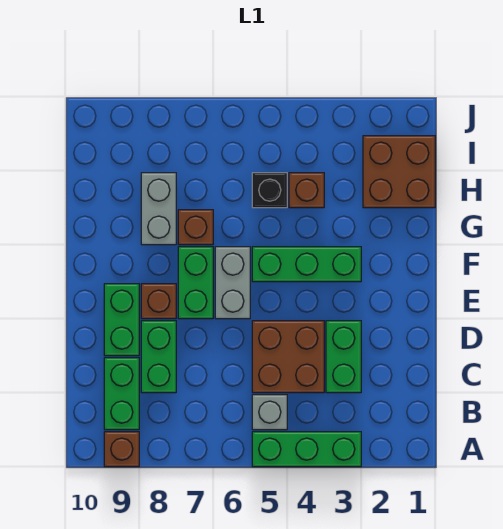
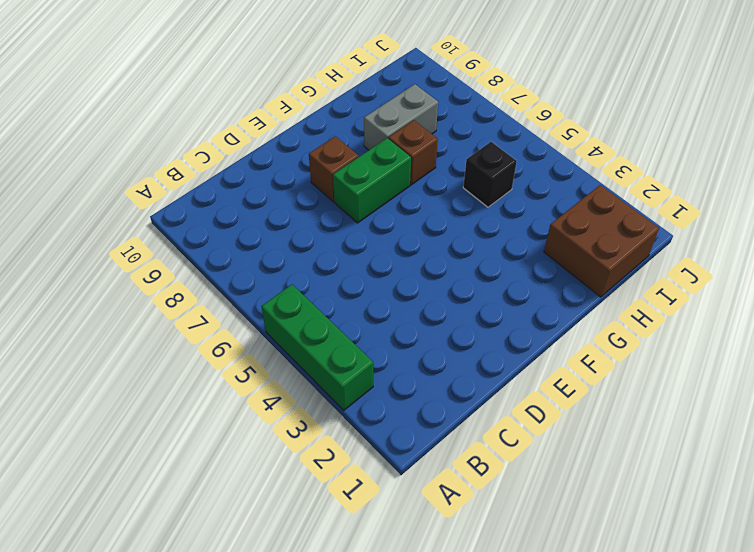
none -> brown 1x1 brick [104,432,139,467]
none -> grey 1x1 brick [252,395,287,430]
none -> green 1x2 brick [104,358,139,430]

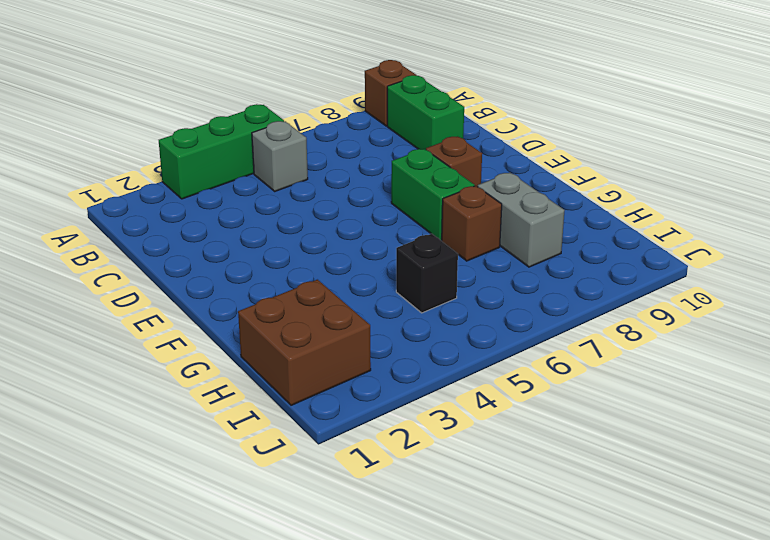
none -> green 1x2 brick [326,321,361,393]
none -> brown 2x2 brick [252,321,324,393]
none -> green 1x2 brick [141,321,176,393]

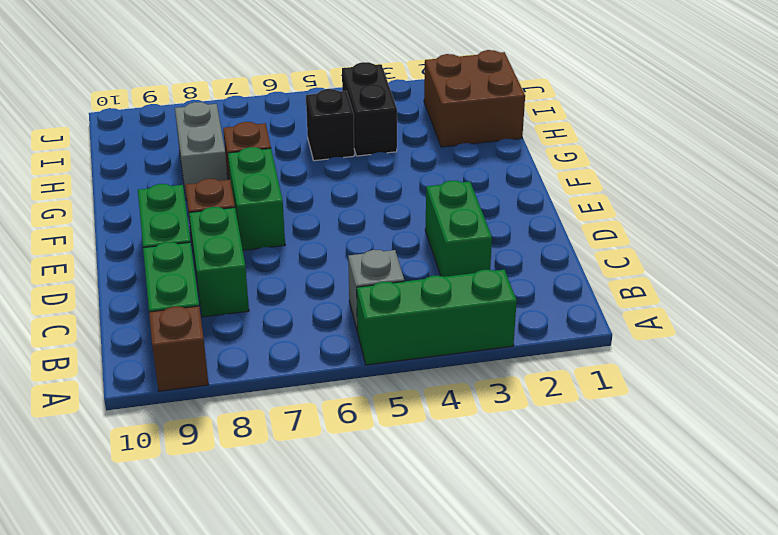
black 1x2 brick [342,62,397,156] -> brown 1x1 brick [289,173,324,208]
none -> brown 2x2 brick [252,321,324,393]
none -> grey 1x2 brick [215,247,250,319]
none -> green 1x3 brick [252,247,361,282]

